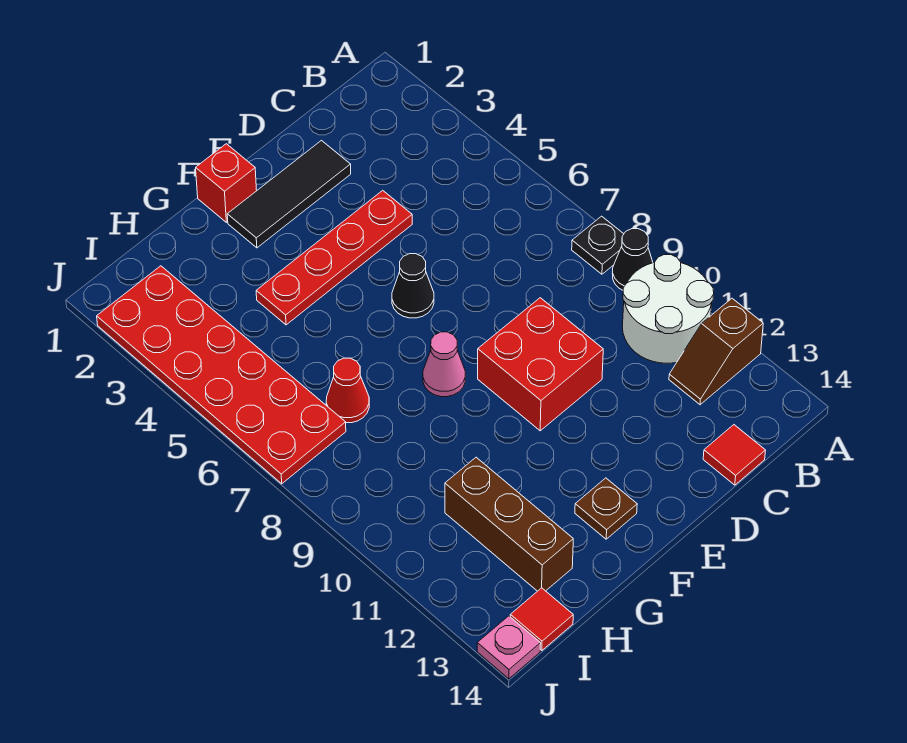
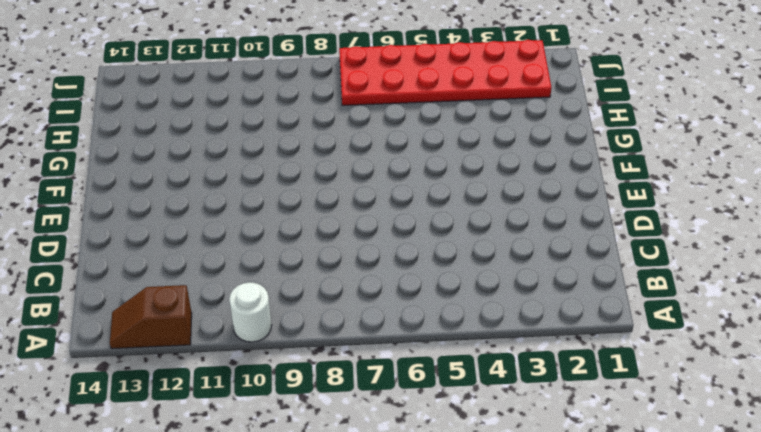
white 1x1 round brick [229,282,272,342] -> white 2x2 round brick [622,255,714,363]
brown 1x2 slope [110,285,192,349] -> brown 1x2 slope turned to [669,298,763,405]
none -> black 1x1 plate [572,216,624,274]
none -> black 1x1 cone [612,229,653,290]
none -> red 1x1 tile [703,425,766,485]

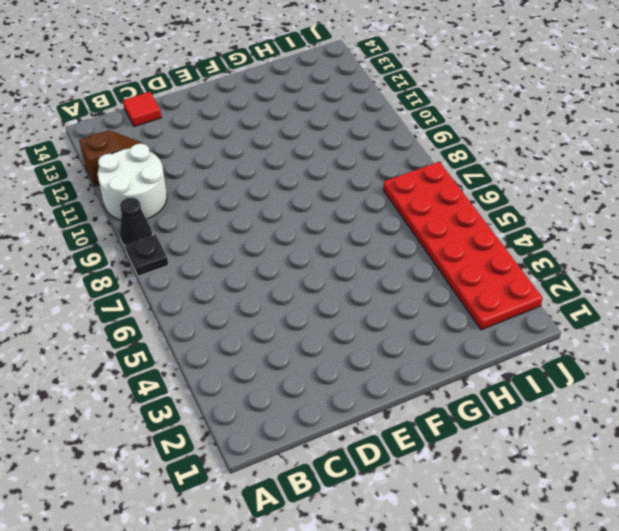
none -> black 1x3 tile [227,141,351,248]
none -> red 1x4 plate [256,190,412,325]
none -> red 2x2 brick [478,298,603,431]

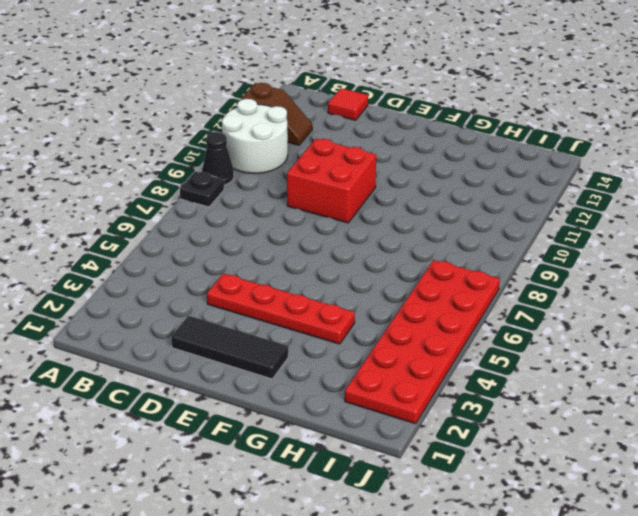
none -> black 1x1 cone [392,254,434,318]
none -> red 1x1 brick [196,144,257,222]
none -> pink 1x1 cone [423,332,465,397]

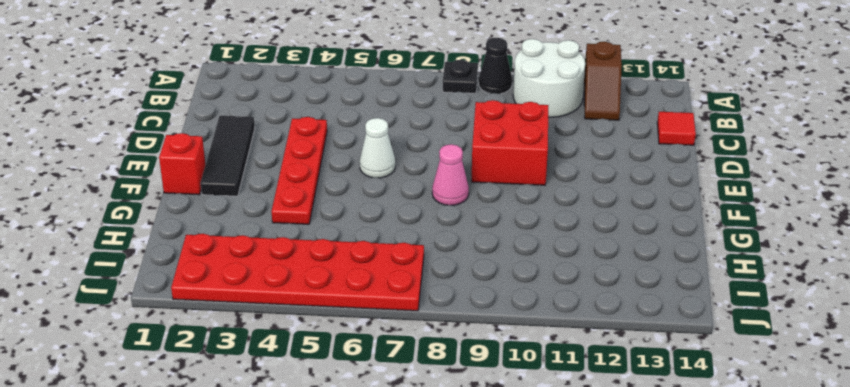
white 1x1 cone [360,118,395,178] -> black 1x1 cone [392,254,434,318]
none -> brown 1x1 plate [575,478,637,539]
none -> red 1x1 cone [326,358,369,423]
none -> brown 1x3 brick [445,457,573,591]

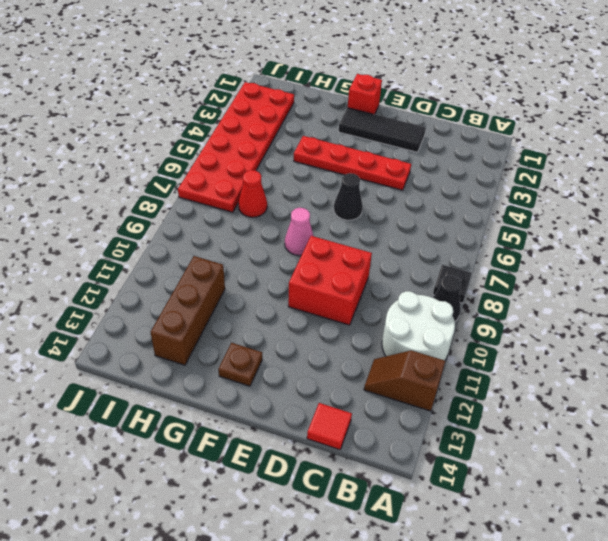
none -> red 1x1 tile [510,588,573,651]
none -> pink 1x1 plate [477,616,541,679]

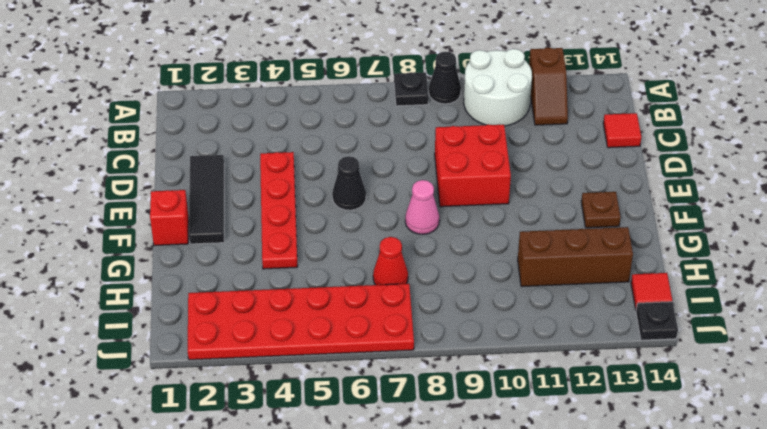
black 1x1 plate [636,302,678,340] -> pink 1x1 plate [477,616,541,679]

